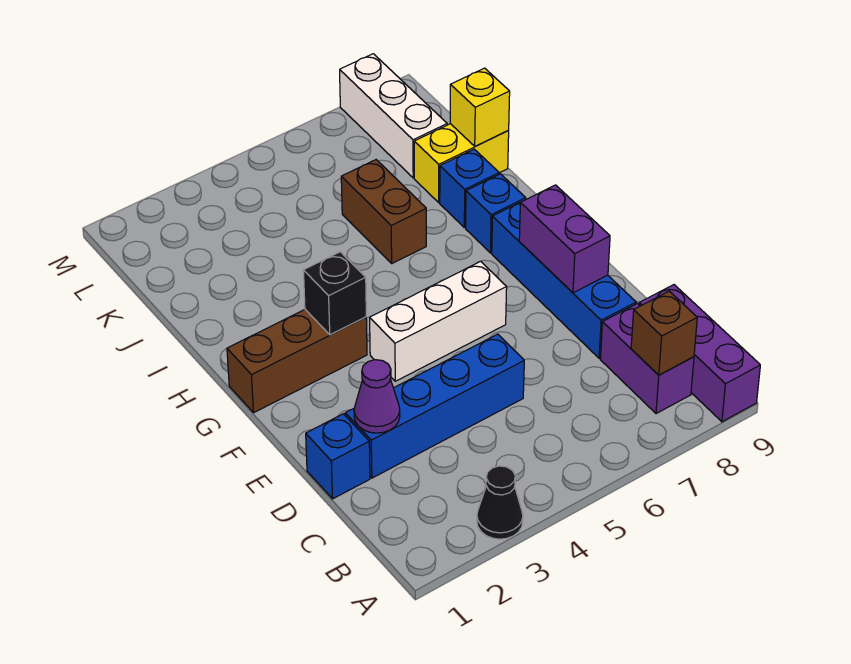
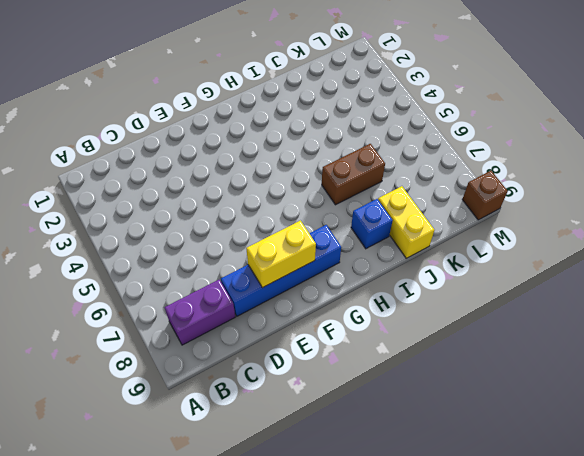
yellow 1x2 brick [246,221,316,288] -> purple 1x2 brick [519,185,610,293]
brown 1x1 brick [462,171,508,220] -> brown 1x1 brick moved to [631,291,697,375]
none -> black 1x1 cone [477,466,523,539]
none -> purple 1x3 brick [639,285,760,422]
none -> blue 1x1 brick [306,414,370,499]

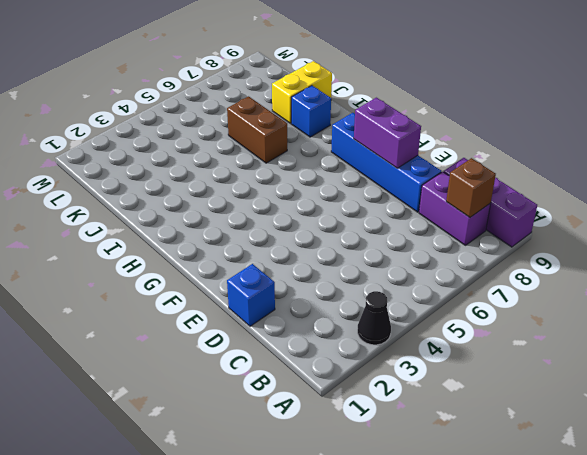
none -> blue 1x4 brick [345,334,524,478]
none -> white 1x3 brick [370,261,507,381]
none -> brown 1x3 brick [227,310,367,412]

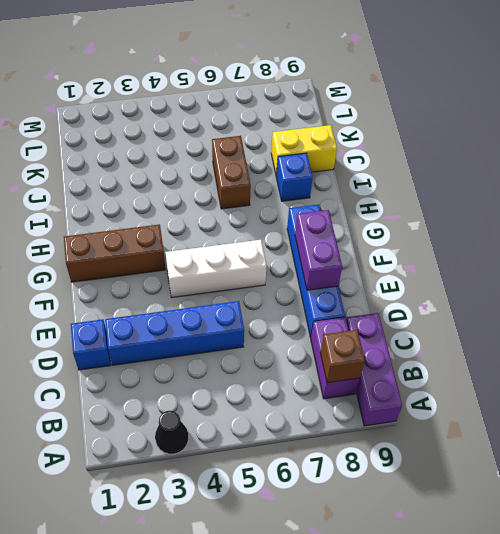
none -> blue 1x1 brick [466,174,526,253]
none -> white 1x3 brick [340,54,447,178]
none -> purple 1x1 cone [354,360,400,433]

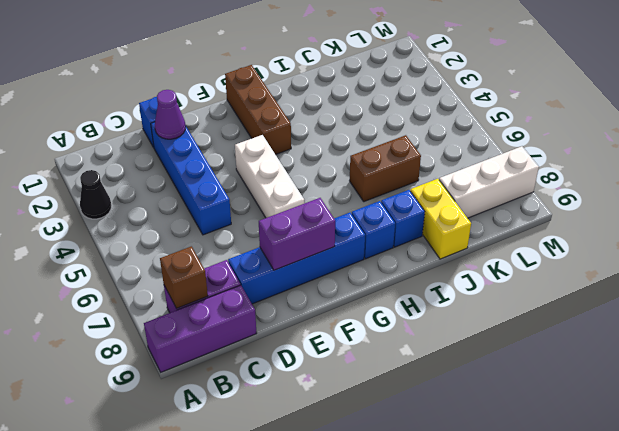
none -> black 1x1 brick [303,252,366,335]
none -> yellow 1x1 brick [450,68,510,146]

